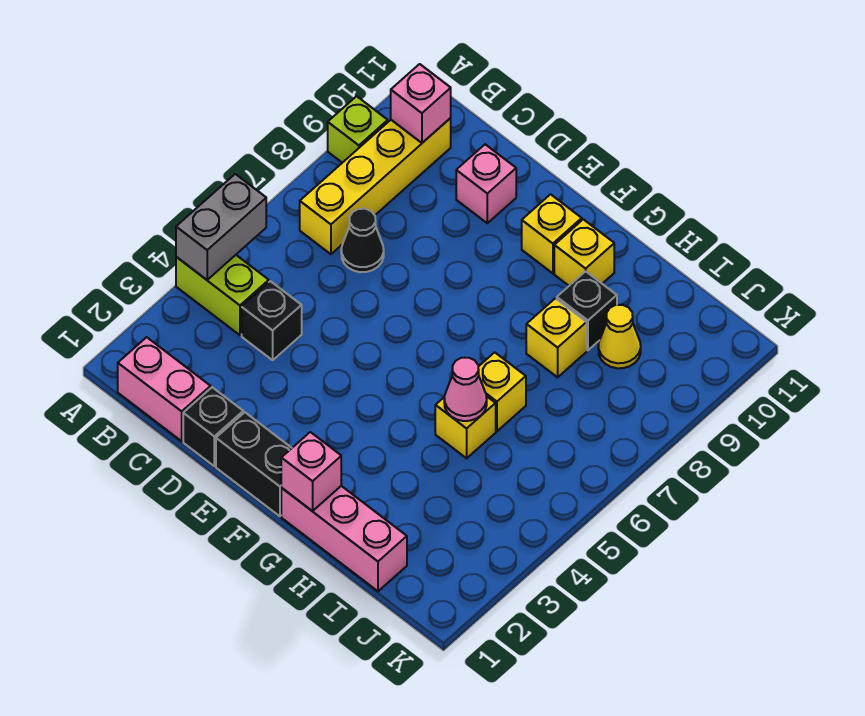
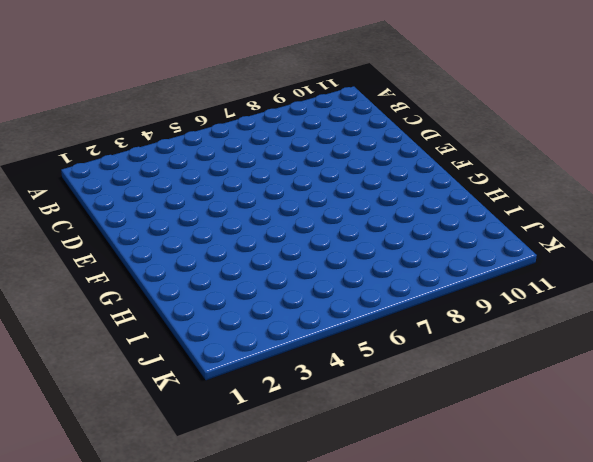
none -> lime 1x2 brick [176,255,269,335]
none -> lime 1x1 brick [328,96,388,163]
none -> pink 1x2 brick [118,337,211,441]

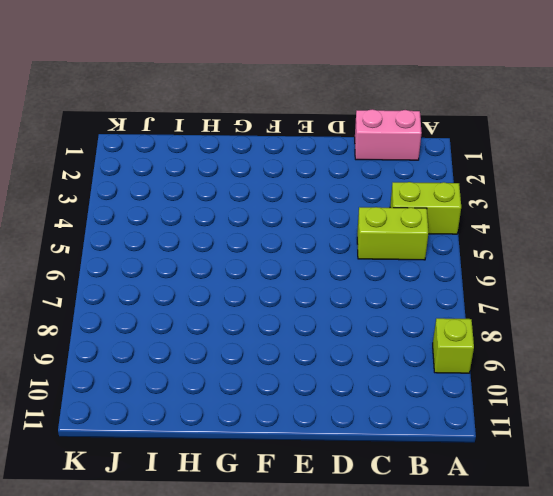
lime 1x2 brick [357,207,428,260] -> none
none -> yellow 1x4 brick [300,118,451,254]
none -> black 1x1 brick [242,281,302,360]
none -> black 1x1 cone [341,209,384,272]

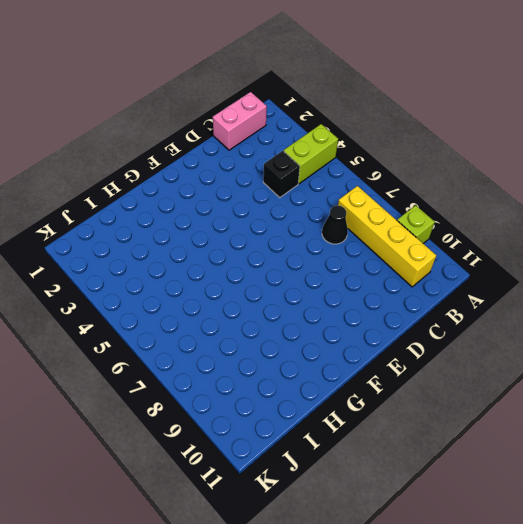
none -> black 1x1 brick [183,387,243,466]
none -> pink 1x1 brick [456,144,516,223]
none -> black 1x2 brick [216,412,292,516]

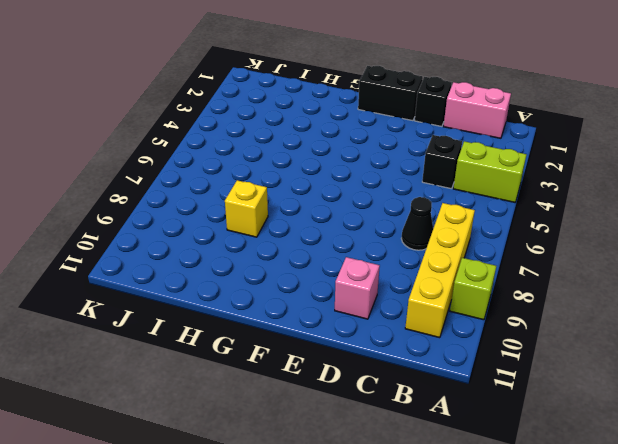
none -> yellow 1x1 brick [522,194,582,273]
none -> pink 1x3 brick [281,486,407,591]
none -> yellow 1x1 brick [554,219,614,286]

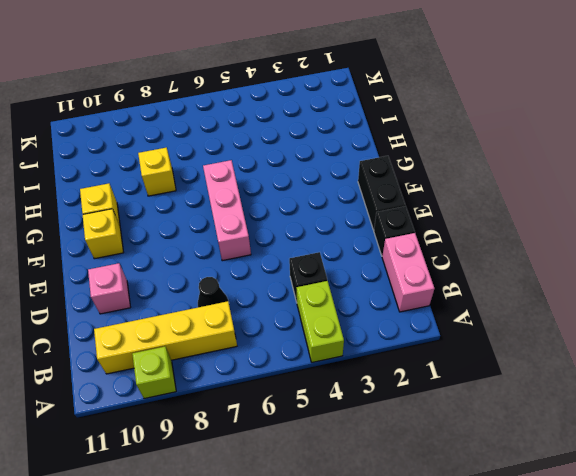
pink 1x3 brick [203,160,251,261] -> pink 1x3 brick moved to [281,486,407,591]
none -> yellow 1x1 brick [435,396,496,458]
none -> yellow 1x1 brick [478,352,526,431]
none -> black 1x1 brick [557,271,617,350]

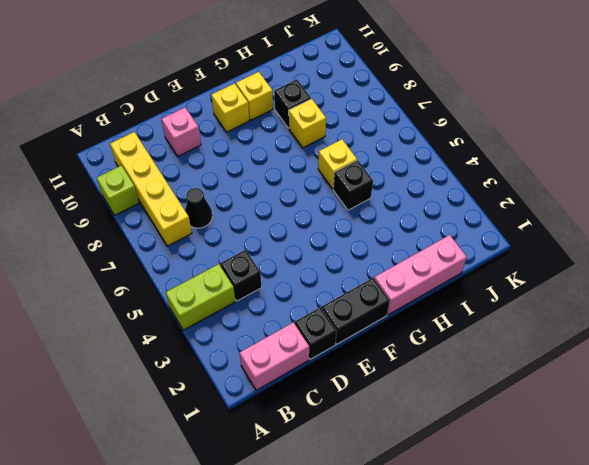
black 1x1 brick [333,160,373,210] -> yellow 1x1 brick [435,396,496,458]
none -> yellow 1x1 cone [598,305,641,368]
none -> grey 1x2 brick [176,174,266,280]
none -> pink 1x1 brick [391,64,451,143]

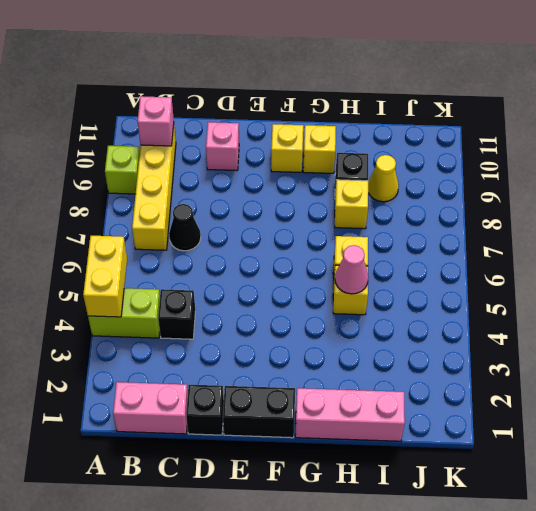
yellow 1x2 brick [83,236,127,317] -> grey 1x2 brick [176,174,266,280]
none -> pink 1x1 brick [281,432,341,511]

